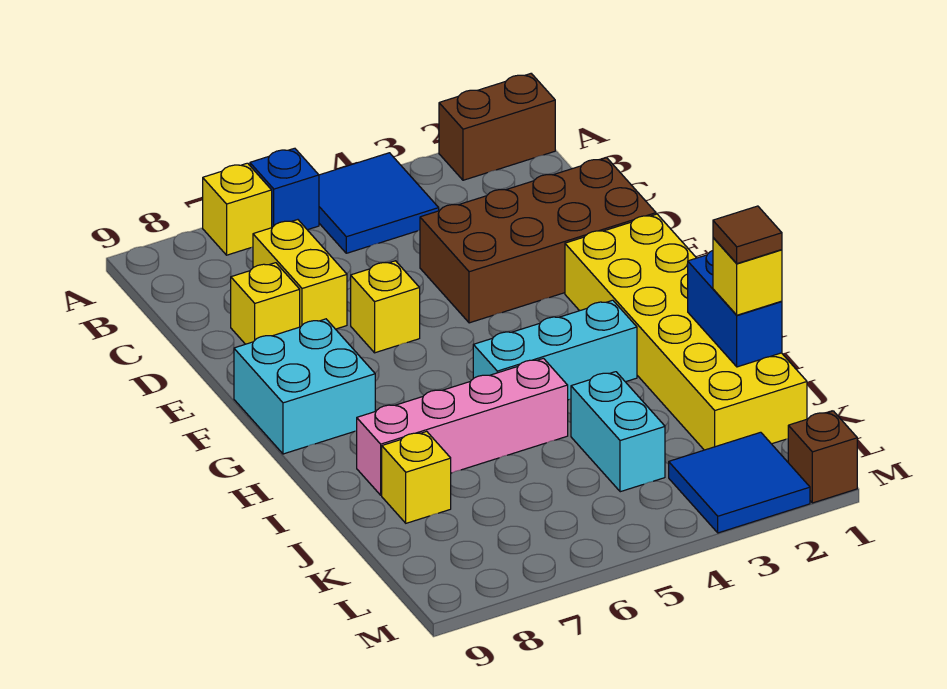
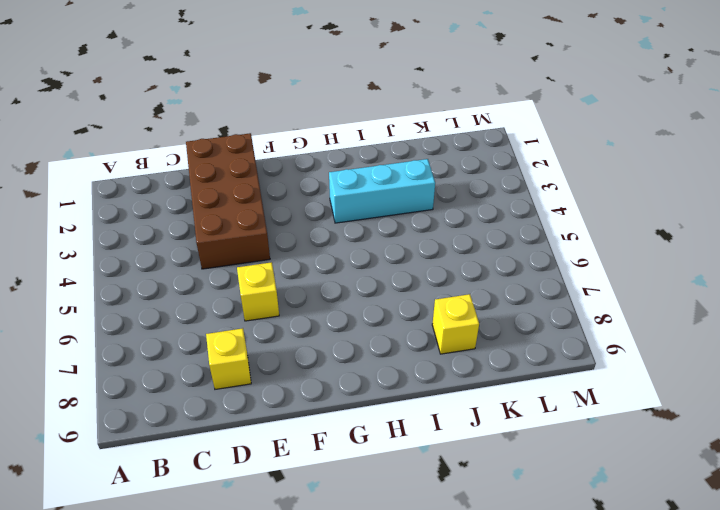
cyan 1x3 brick [329,159,435,223] -> cyan 1x3 brick turned to [473,300,637,400]
none -> brown 1x2 brick [439,74,555,180]
none -> blue 2x2 tile [319,153,439,253]
none -> blue 1x1 brick [250,148,319,230]

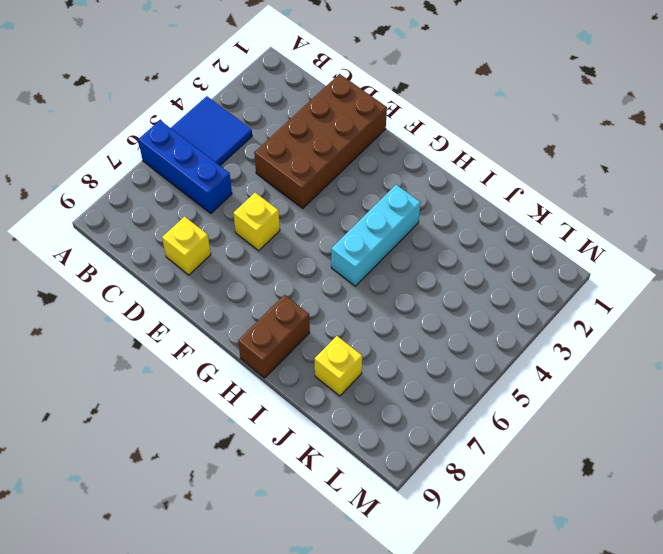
blue 1x3 brick [138,121,232,213] -> blue 1x1 brick [250,148,319,230]
brown 1x2 brick [238,295,310,378] -> brown 1x2 brick moved to [439,74,555,180]
none -> yellow 1x1 brick [203,163,272,255]
none -> yellow 1x2 brick [253,220,347,329]
none -> yellow 2x6 brick [565,214,807,450]

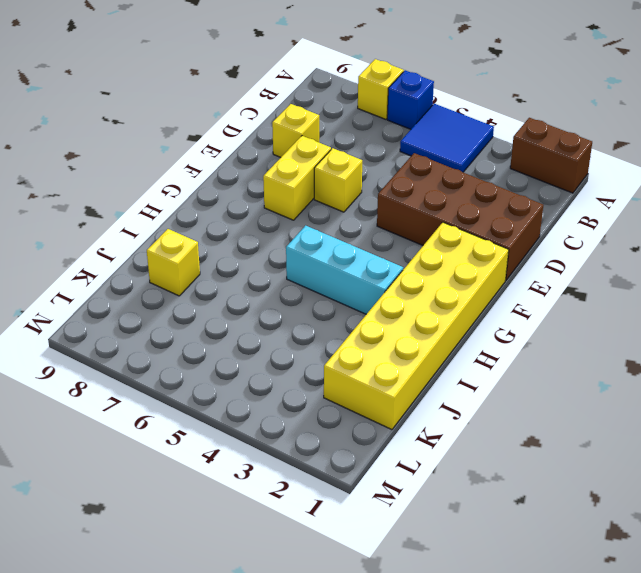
yellow 1x2 brick [263,136,331,220] -> yellow 1x2 brick moved to [253,220,347,329]
none -> cyan 2x2 brick [234,319,375,454]
none -> pink 1x4 brick [357,358,568,495]
none -> cyan 1x2 brick [571,372,665,492]

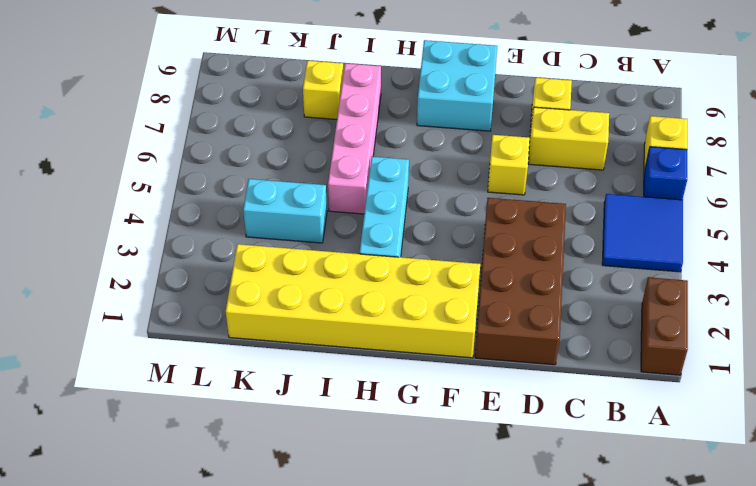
none -> blue 2x2 tile [669,432,810,533]
none -> brown 1x1 brick [788,411,857,503]
none -> blue 1x2 brick [688,251,782,367]

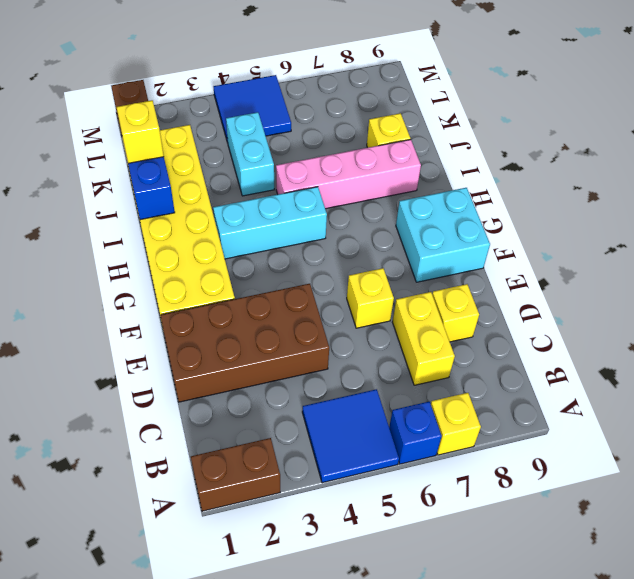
blue 2x2 tile [213,75,291,143] -> blue 2x2 tile moved to [669,432,810,533]
none -> brown 1x1 tile [713,206,782,264]

